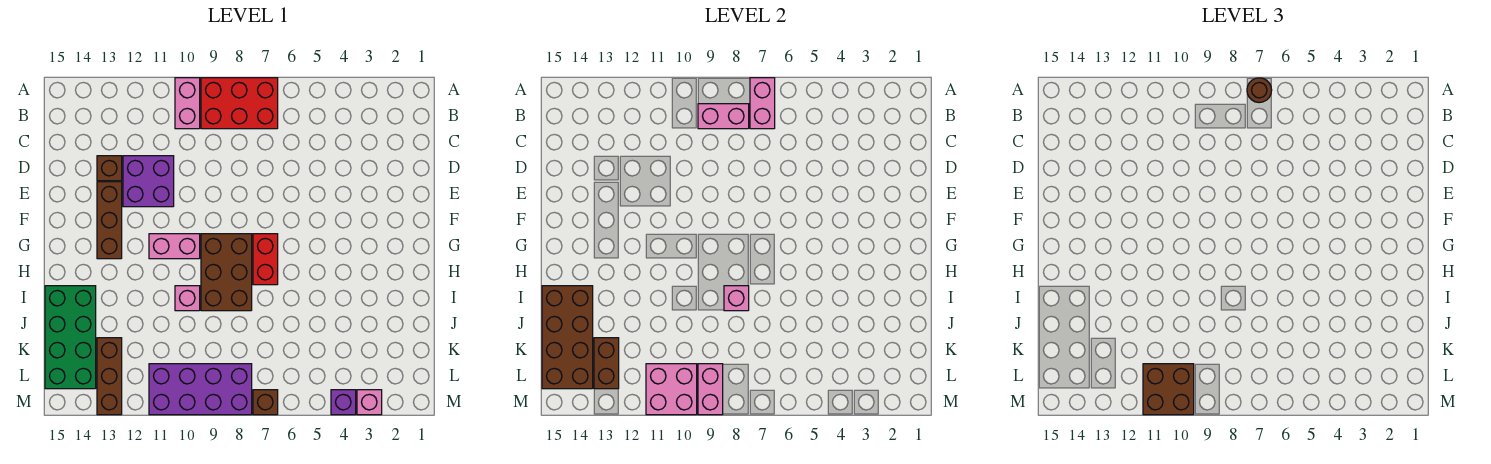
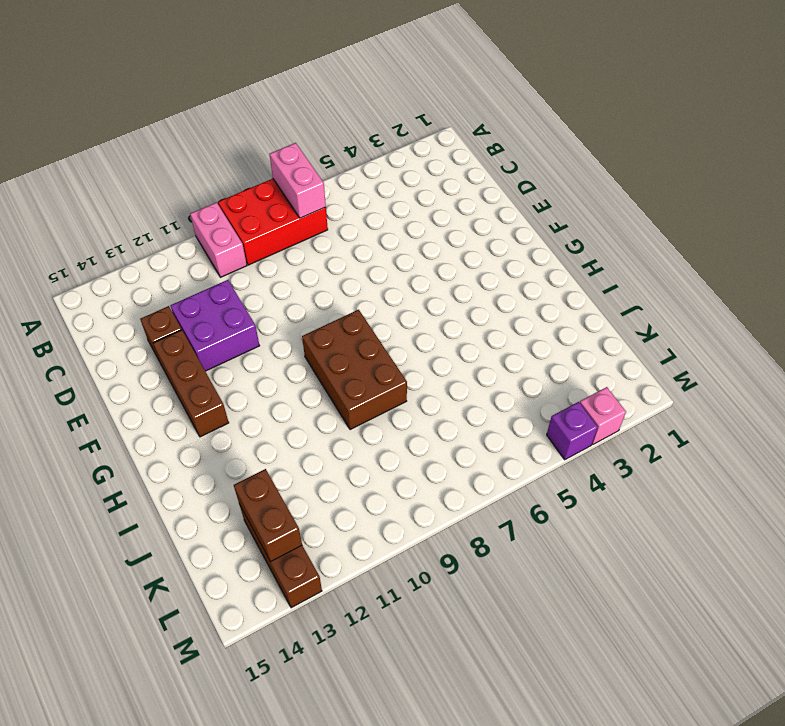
none -> red 1x2 brick [253,234,278,285]
none -> pink 1x2 brick [149,234,200,259]
none -> pink 1x1 brick [175,286,200,311]

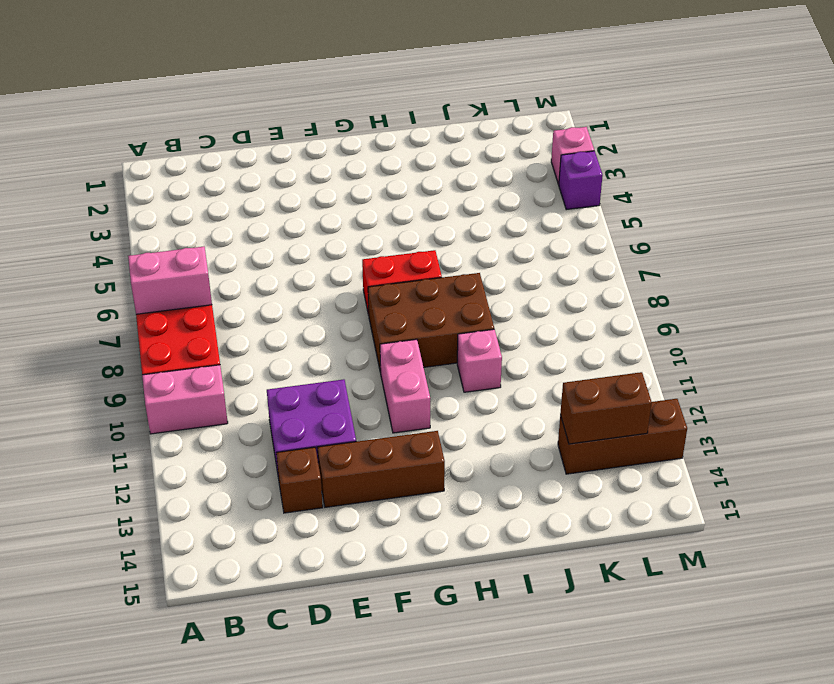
none -> green 2x4 brick [45,286,96,389]
none -> purple 2x4 brick [149,364,252,415]
none -> brown 1x1 brick [253,390,278,415]

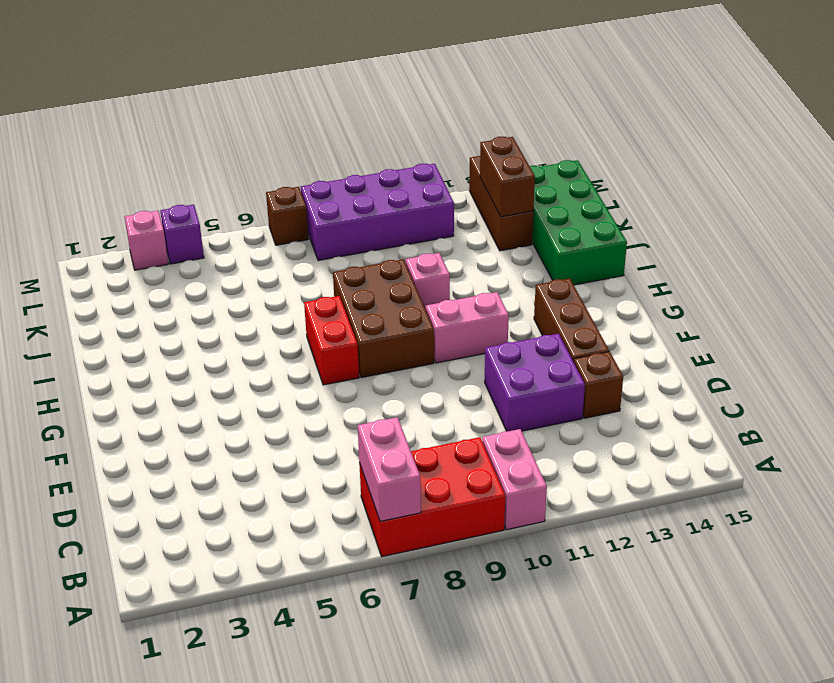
none -> pink 1x2 brick [698,104,749,129]
none -> pink 1x1 brick [724,286,749,311]
none -> brown 2x4 brick [542,286,593,389]

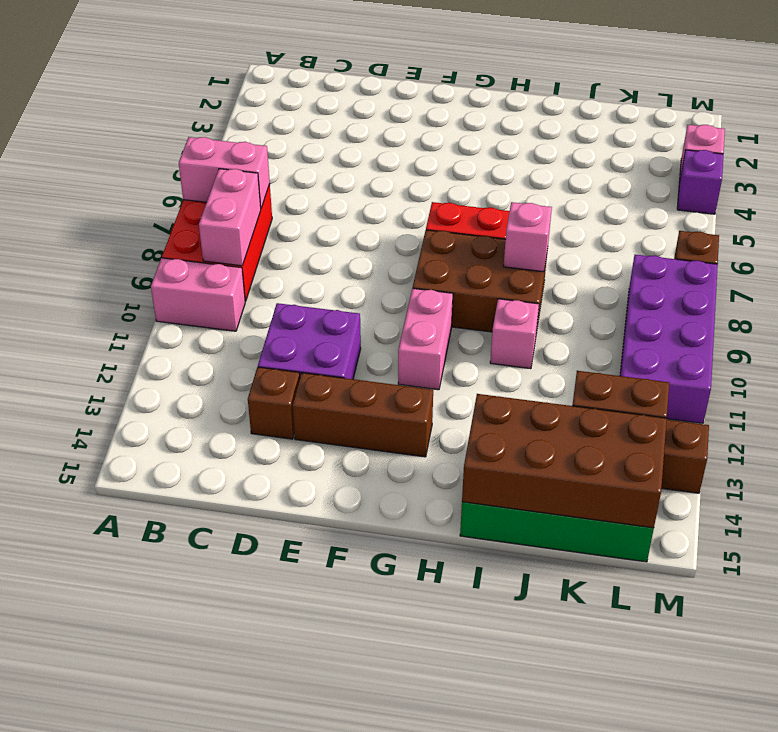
none -> pink 1x2 brick [698,364,723,415]
none -> pink 2x2 brick [646,364,697,415]
none -> brown 1x1 round brick [1247,78,1272,103]

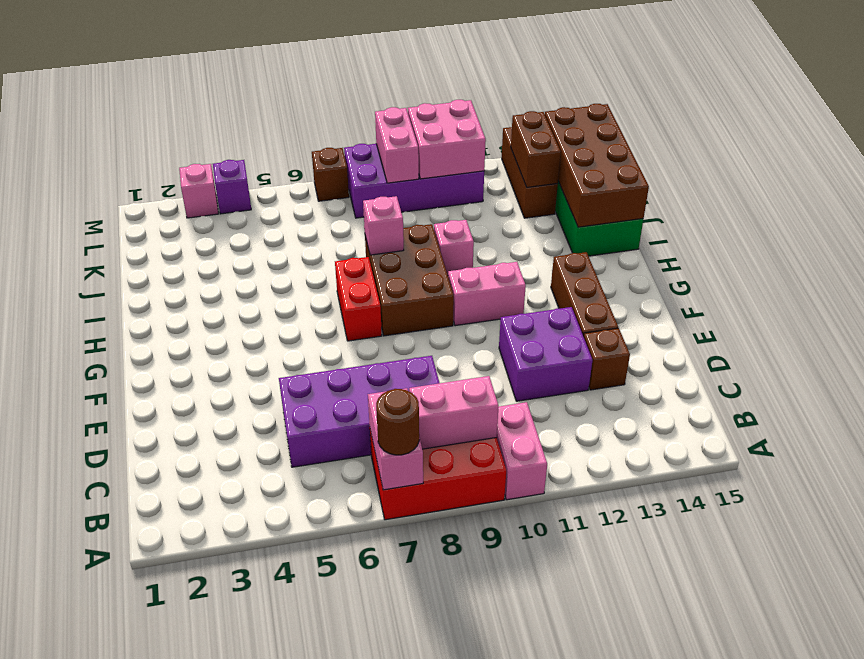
purple 2x4 brick [279,356,439,467] -> none
none -> brown 2x2 brick [1143,364,1194,415]

